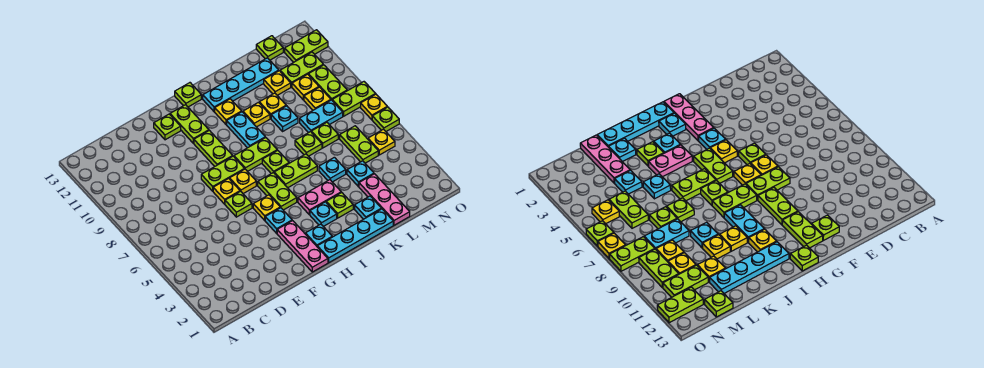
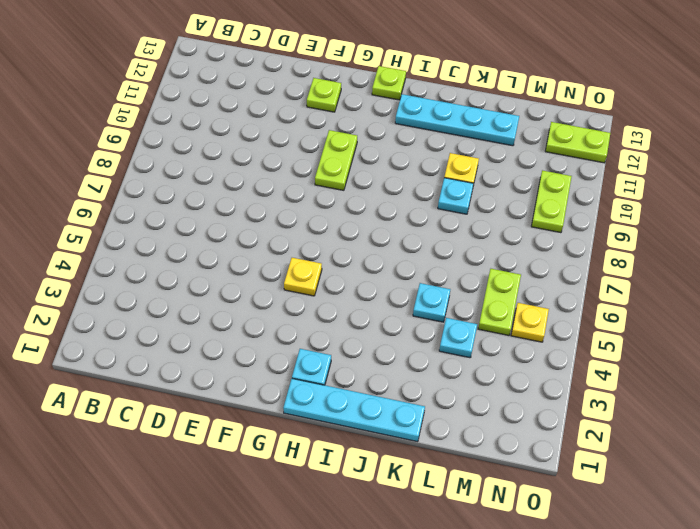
none -> lime 1x1 plate [225,191,252,217]
none -> yellow 1x1 plate [213,179,240,204]
none -> lime 1x2 plate [201,156,244,191]
none -> pink 1x3 plate [277,221,328,272]

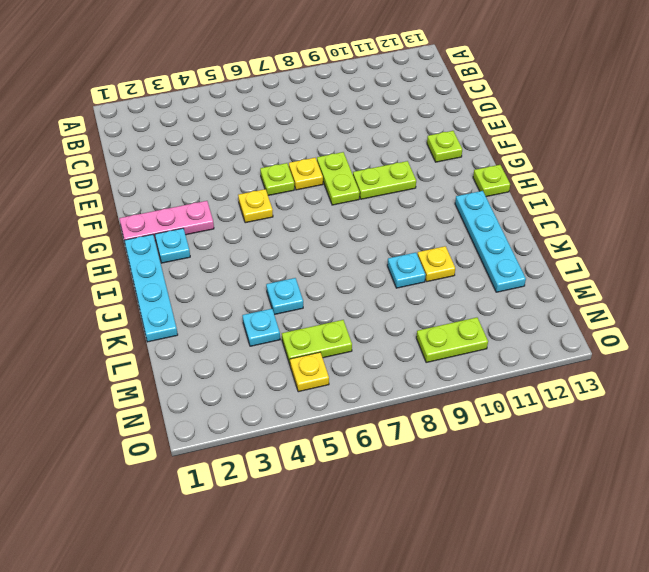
none -> cyan 1x1 plate [265,208,292,233]
none -> yellow 1x1 plate [230,169,256,194]
none -> lime 1x2 plate [170,105,209,143]
none -> lime 1x2 plate [258,173,297,210]

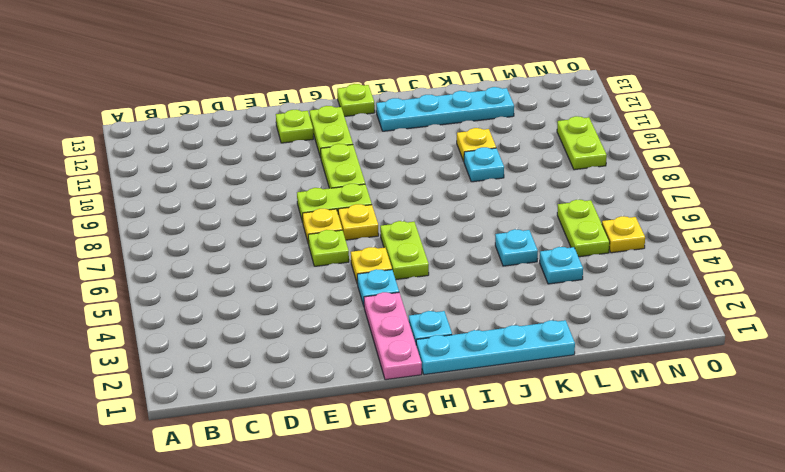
none -> lime 1x2 plate [234,138,277,172]
none -> cyan 1x1 plate [310,202,337,226]
none -> pink 1x2 plate [298,180,341,215]
none -> lime 1x2 plate [274,154,317,188]

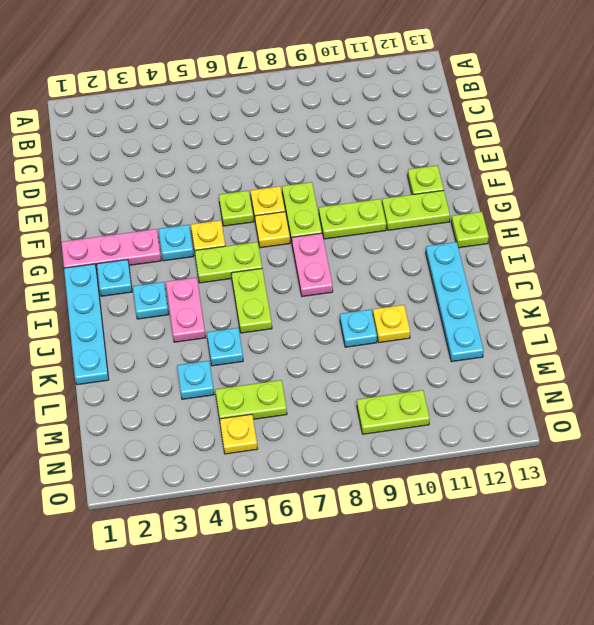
pink 1x2 plate [292,233,333,297] -> lime 1x2 plate [234,138,277,172]
none -> lime 1x1 plate [262,150,289,174]
none -> cyan 1x2 plate [227,112,265,148]
none -> yellow 1x1 plate [215,99,242,124]
none -> lime 1x1 plate [326,192,353,218]

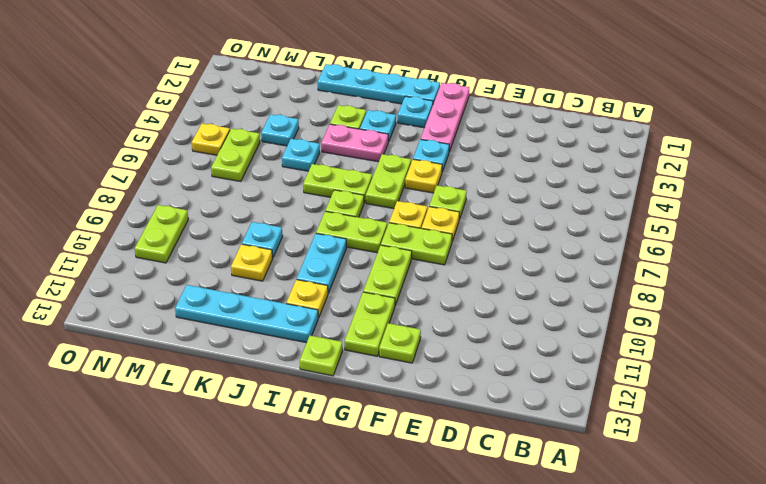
none -> yellow 1x1 plate [243,102,270,127]
none -> cyan 1x1 plate [355,196,381,219]
none -> lime 1x1 plate [295,132,322,156]
none -> pink 1x3 plate [359,174,410,225]

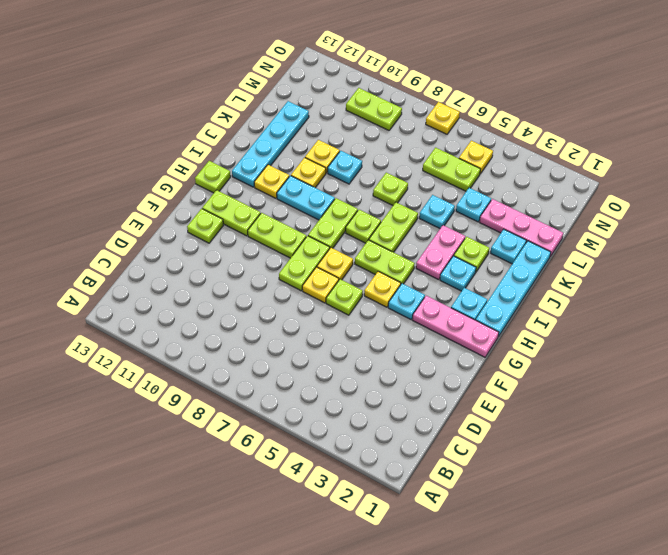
none -> lime 1x1 plate [311,122,338,148]
none -> cyan 1x2 plate [300,100,343,133]
none -> yellow 1x1 plate [264,71,291,95]
none -> yellow 1x1 plate [304,87,331,110]

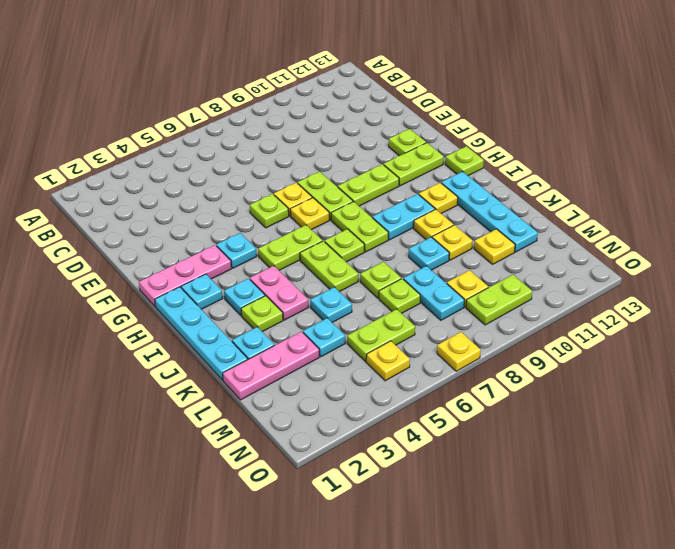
none -> yellow 1x1 plate [253,195,280,220]
none -> yellow 1x1 plate [292,74,319,100]
none -> lime 1x2 plate [280,52,323,87]
none -> lime 1x1 plate [256,36,283,60]

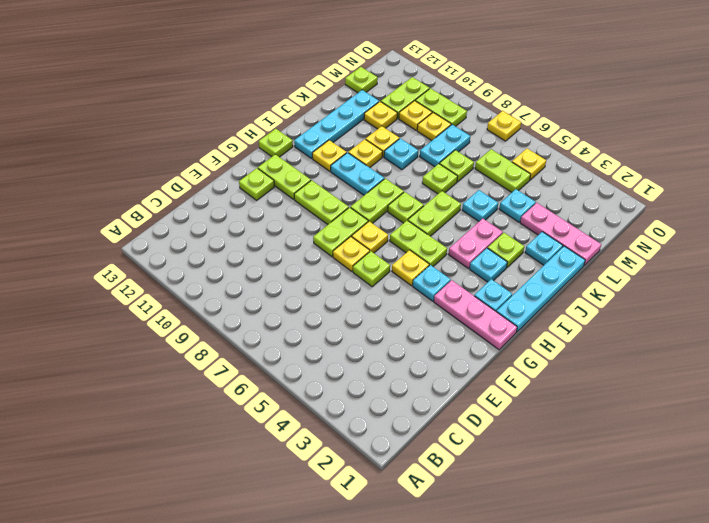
none -> lime 1x2 plate [332,82,375,116]
none -> lime 1x2 plate [285,30,328,62]
none -> lime 1x1 plate [372,107,399,131]

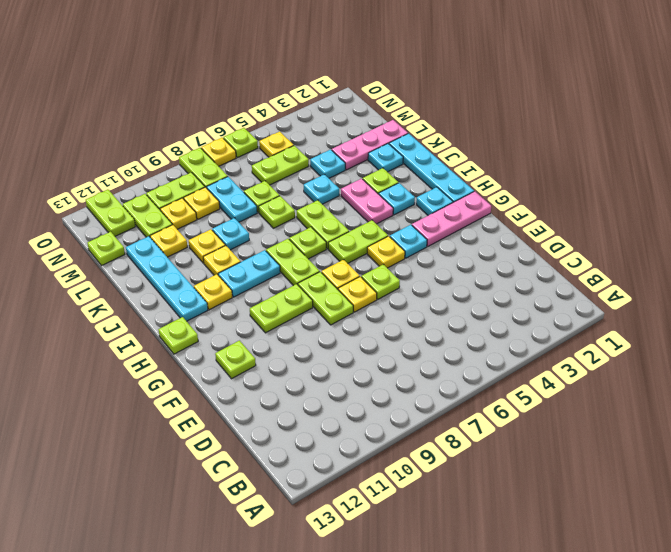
none -> lime 1x2 plate [170,105,209,143]

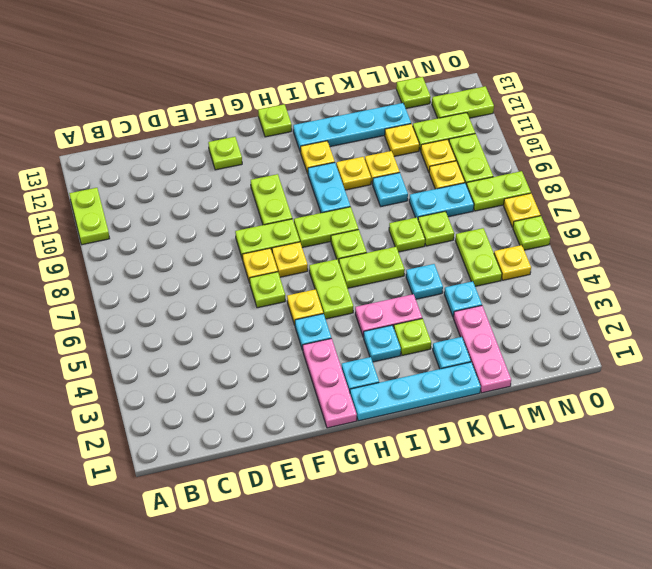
lime 1x2 plate [69,188,110,245] -> lime 1x2 plate moved to [170,105,209,143]

